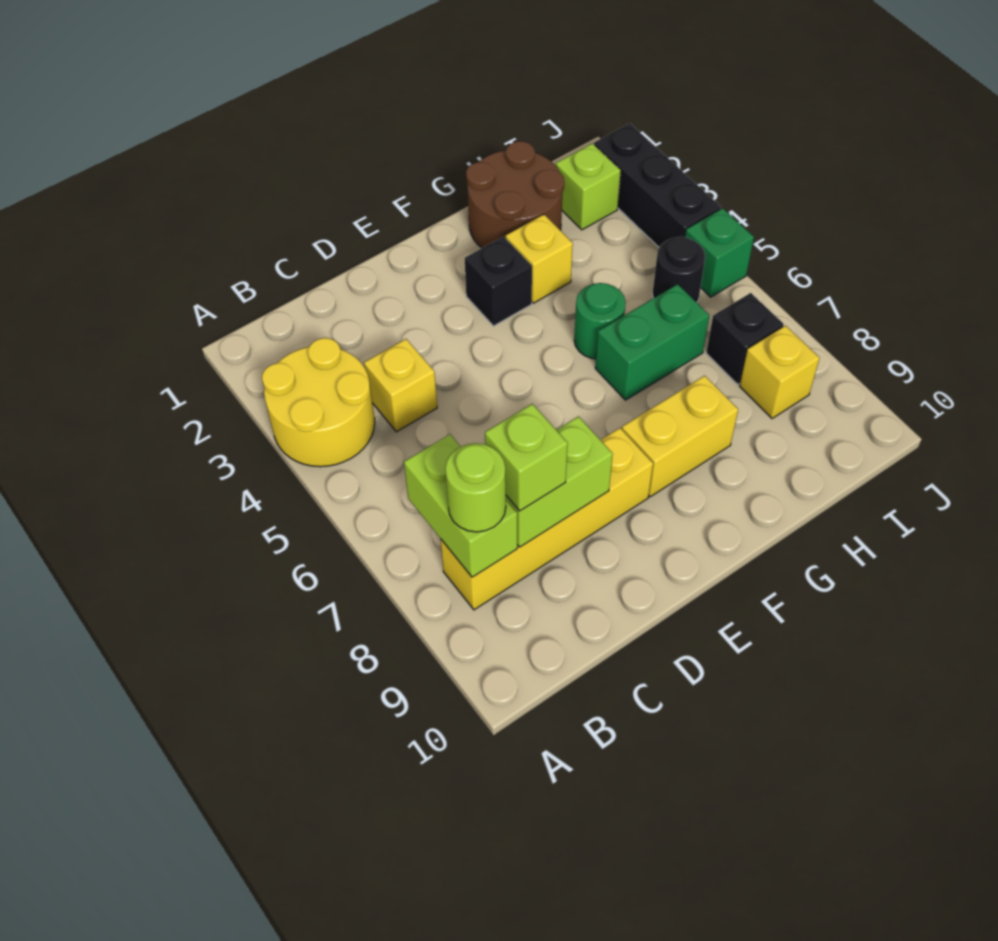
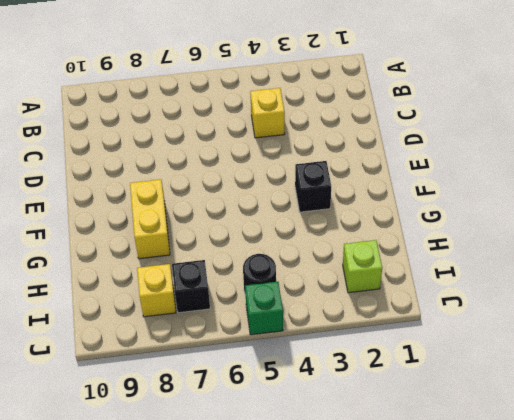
none -> yellow 2x2 round brick [262,338,375,467]
none -> yellow 1x4 brick [441,428,653,610]
none -> brown 2x2 round brick [466,141,564,248]

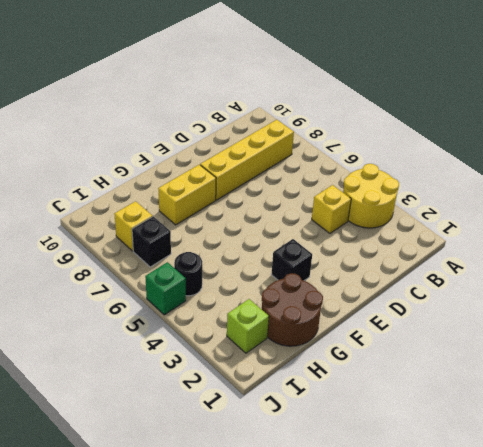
none -> yellow 1x1 brick [506,215,573,303]
none -> green 1x1 round brick [574,283,626,359]
none -> green 1x2 brick [595,284,709,400]

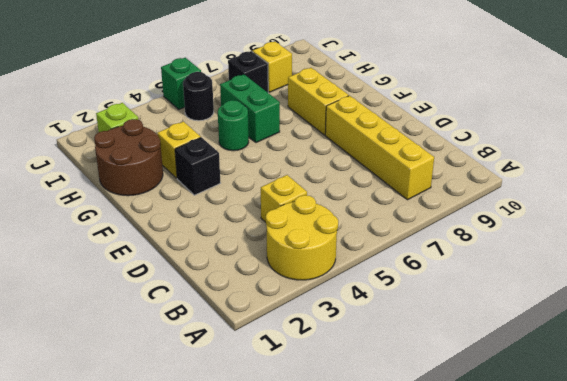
none -> black 1x3 brick [594,123,721,247]
none -> lime 1x2 brick [404,434,517,577]
none -> lime 1x2 brick [506,417,613,547]

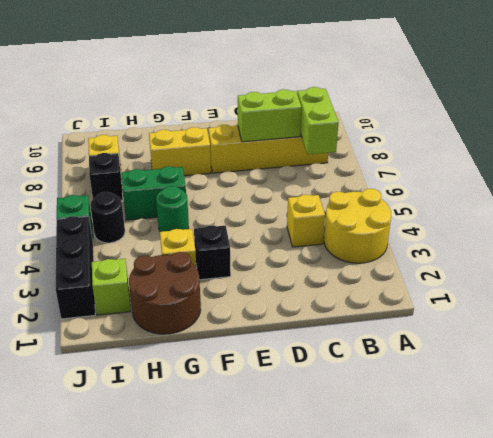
none -> lime 1x1 round brick [445,443,506,532]
none -> lime 1x1 brick [485,404,568,511]

